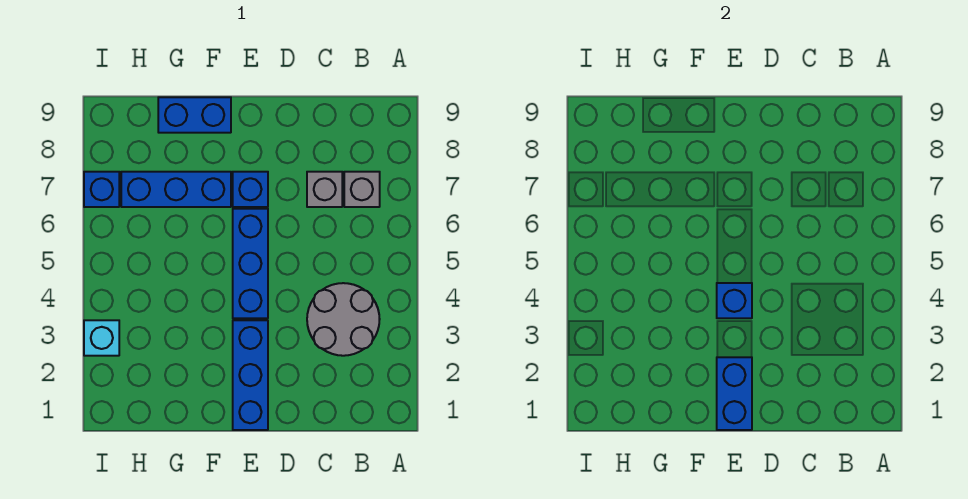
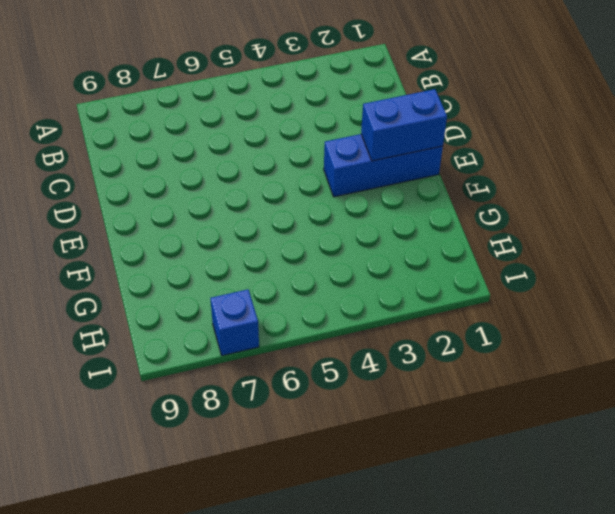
none -> grey 2x2 round brick [307,283,380,356]
none -> grey 1x1 brick [344,172,380,207]
none -> grey 1x1 brick [307,172,342,207]

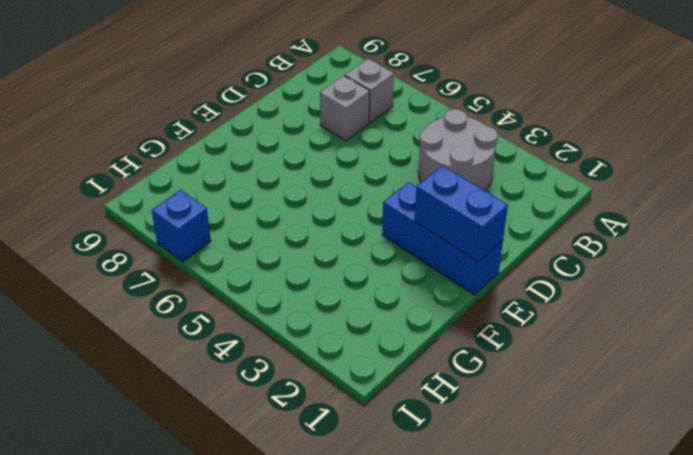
none -> blue 1x3 brick [233,209,268,318]
none -> blue 1x1 brick [233,172,268,207]
none -> blue 1x3 brick [121,172,231,207]

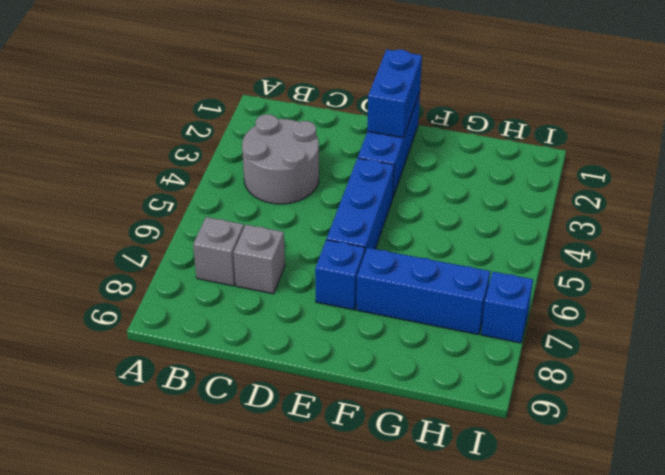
none -> blue 1x2 brick [158,97,231,133]
none -> cyan 1x1 brick [84,320,119,356]
none -> blue 1x1 brick [717,283,752,318]

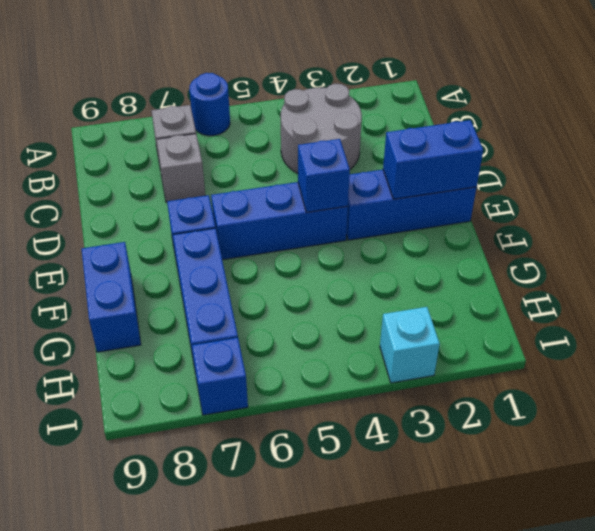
blue 1x1 round brick [189,73,230,136] -> none

